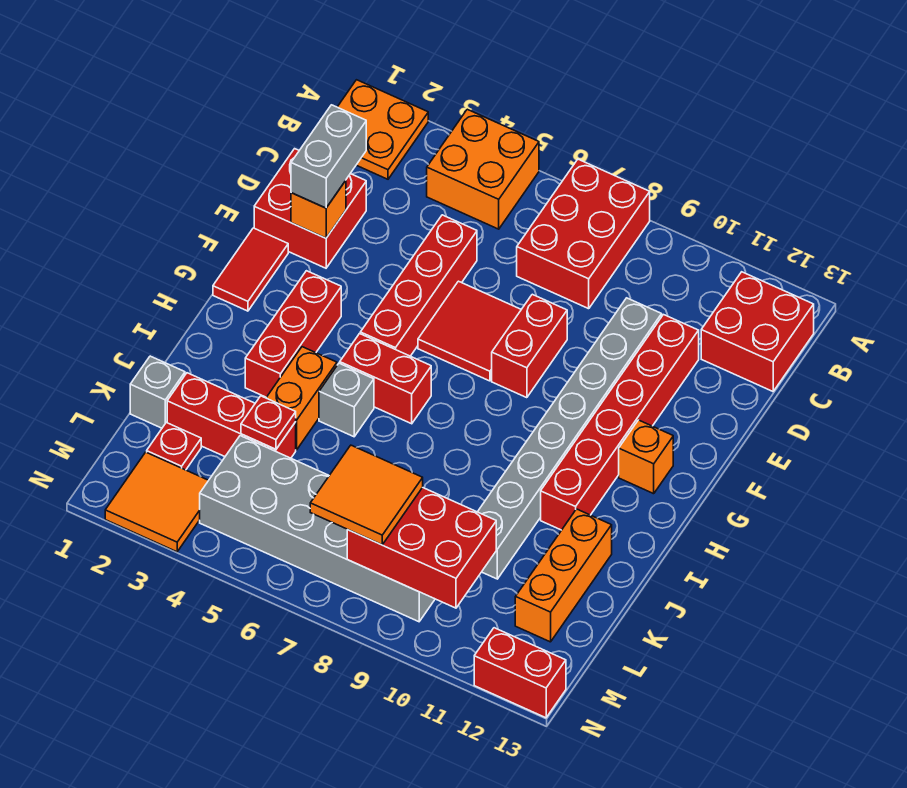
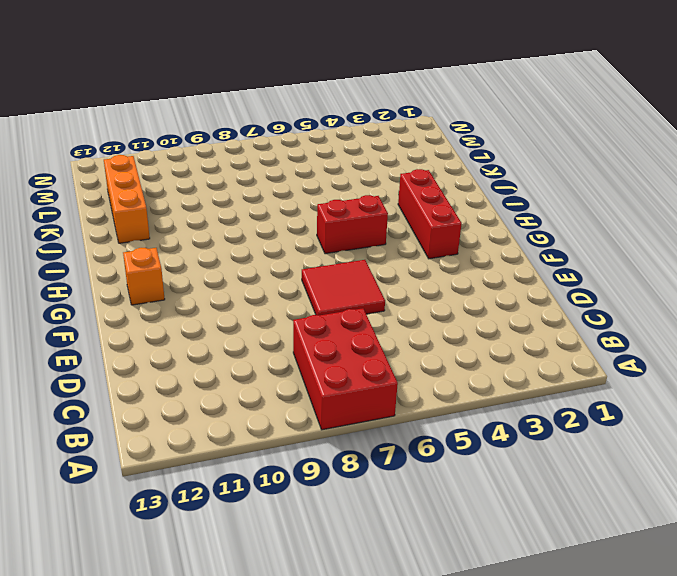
none -> orange 2x2 plate [338,80,428,179]
none -> orange 2x2 brick [427,109,539,229]
none -> red 2x2 brick [701,272,814,391]

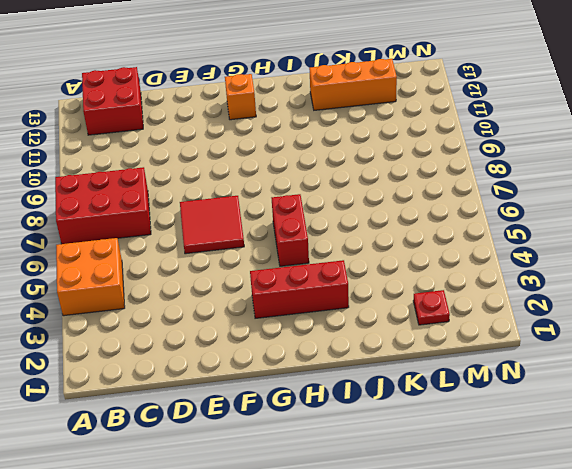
none -> orange 2x2 plate [338,80,428,179]
none -> red 2x2 brick [254,149,366,268]
none -> red 1x4 brick [360,215,477,356]

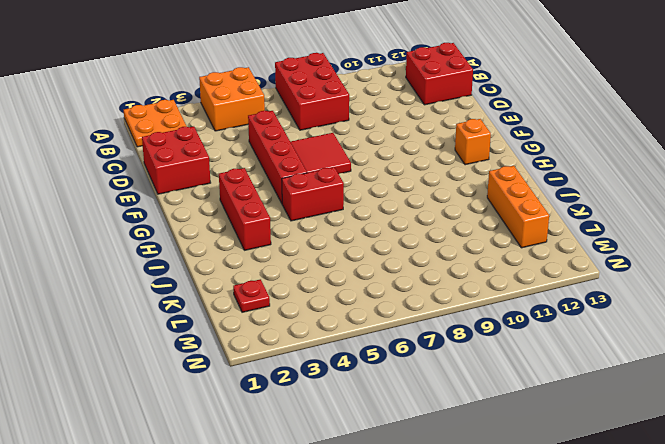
none -> grey 1x8 brick [478,298,662,579]
none -> red 1x6 brick [541,315,699,530]
none -> red 1x2 brick [492,294,567,398]

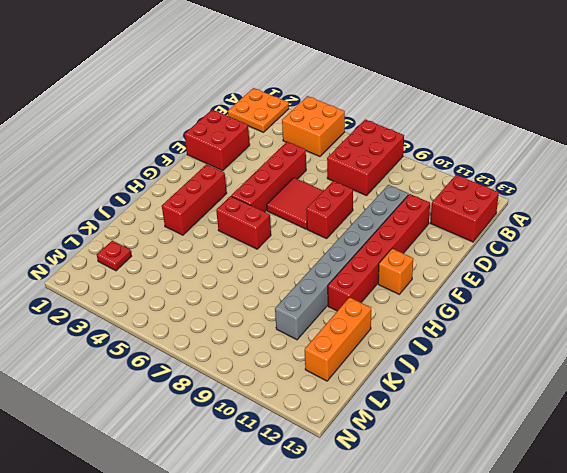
none -> red 1x2 tile [213,228,288,311]
none -> orange 1x2 brick [266,347,337,450]
none -> grey 1x1 brick [319,363,374,437]

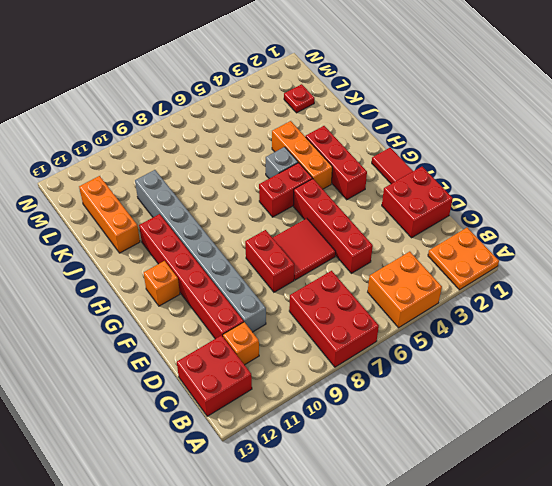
orange 1x1 brick [223,322,259,365] -> orange 1x1 brick moved to [291,181,346,238]
orange 1x3 brick [272,121,332,189] -> orange 1x2 brick [266,347,337,450]
none -> grey 1x1 brick [130,356,185,428]
none -> red 1x3 brick [167,373,296,458]
none -> grey 2x6 brick [200,436,435,622]

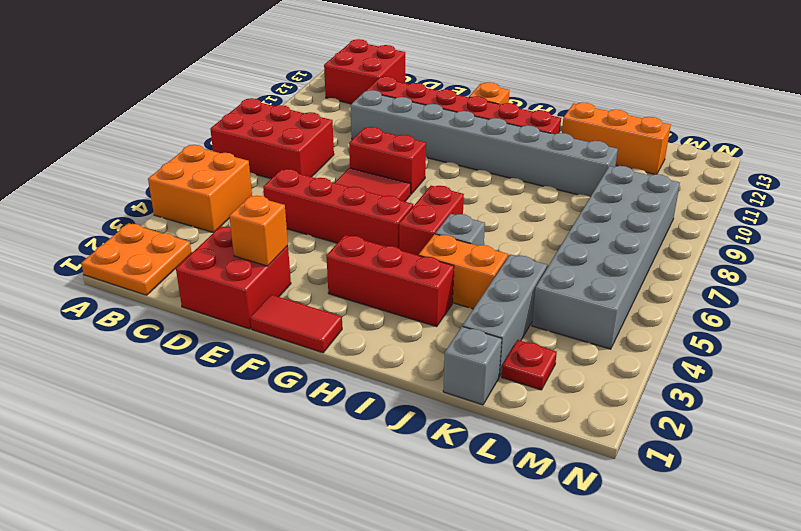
grey 1x3 brick [463,255,547,377] -> red 1x3 brick [167,373,296,458]
none -> orange 2x2 tile [105,452,209,552]
none -> red 1x2 brick [474,628,566,718]
none -> red 1x1 plate [241,396,296,449]

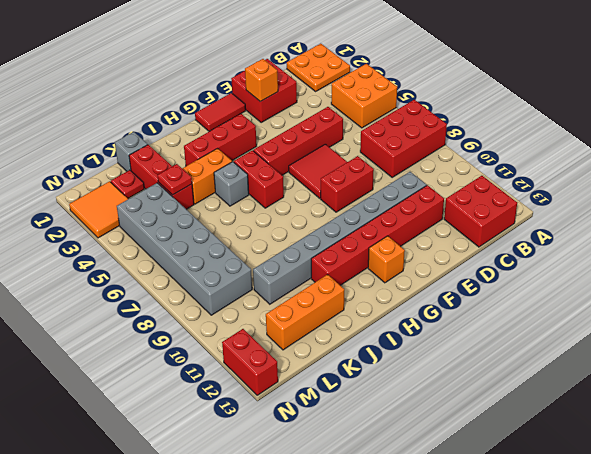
none -> red 2x3 brick [347,488,496,608]
none -> grey 1x2 brick [291,105,366,208]
none -> orange 2x2 tile [310,445,423,545]

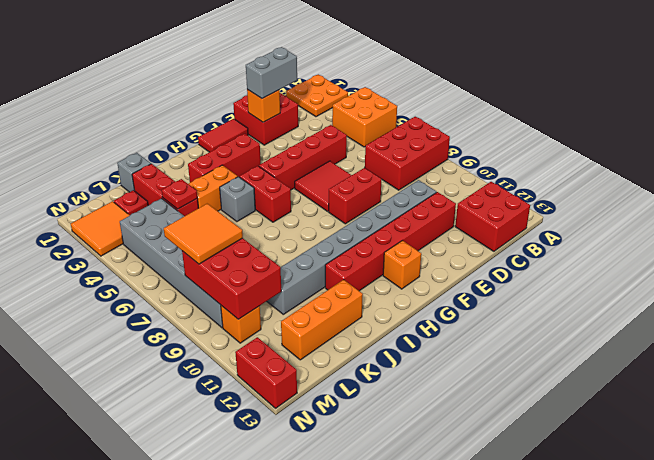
orange 1x1 brick [221,306,261,343] -> none

